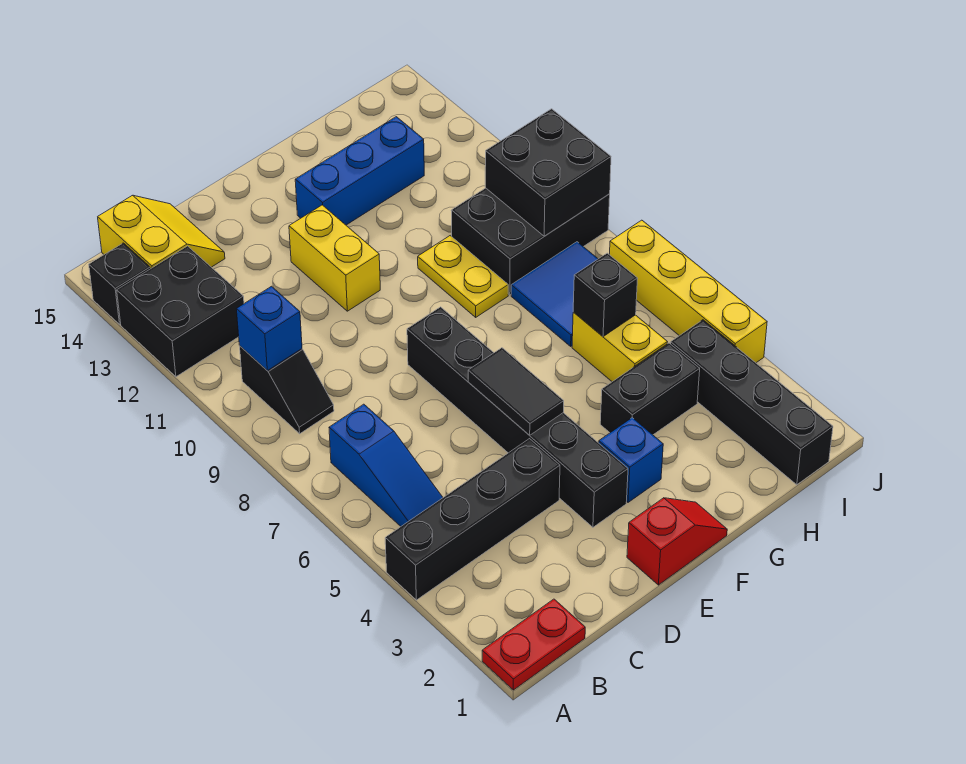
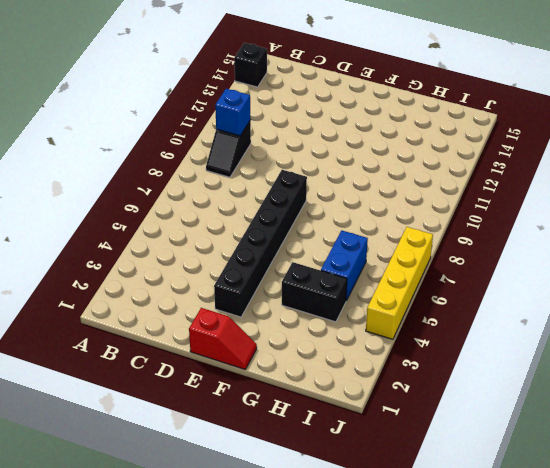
blue 1x2 brick [321,230,368,301] -> yellow 1x2 brick [572,312,667,382]
none -> red 1x2 plate [482,599,585,690]
none -> black 1x4 brick [385,439,560,600]
none -> black 2x2 brick [117,246,244,377]

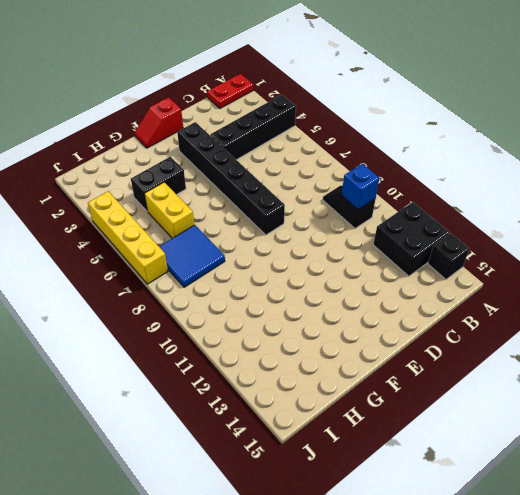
none -> blue 1x3 slope [329,404,443,526]
none -> yellow 2x2 slope [98,195,225,269]
none -> yellow 1x2 brick [289,205,380,311]

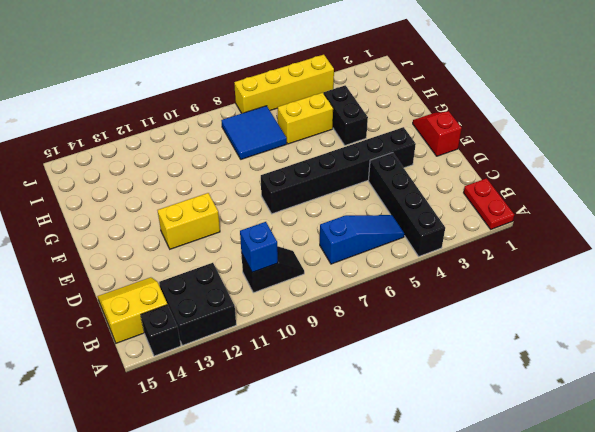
none -> blue 1x1 brick [599,418,663,502]
none -> blue 1x3 brick [295,117,424,225]
none -> yellow 1x2 plate [418,236,508,317]

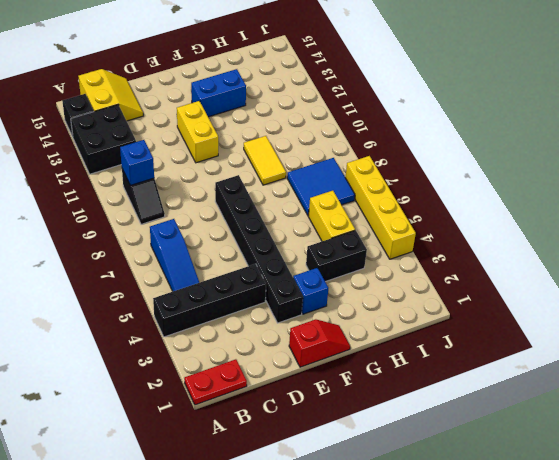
blue 1x2 brick [191,69,246,117] -> blue 1x3 brick [295,117,424,225]
yellow 1x2 tile [244,136,286,185] -> yellow 1x2 plate [418,236,508,317]
none -> black 2x3 brick [451,188,610,295]
none -> black 1x4 brick [671,320,833,485]
none -> black 1x2 tile [468,348,564,435]

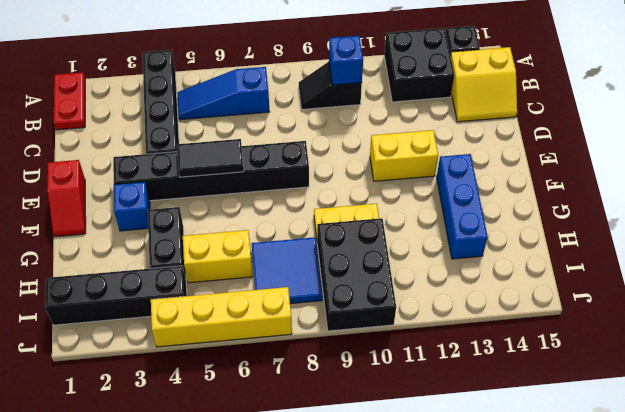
none -> black 1x1 brick [573,253,638,337]
none -> black 2x2 brick [485,109,611,236]

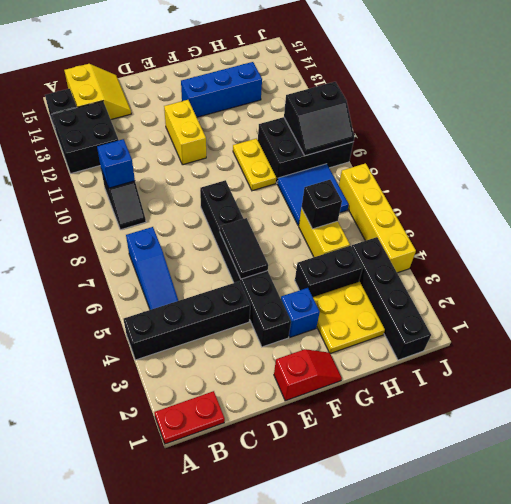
yellow 2x2 plate [313,282,385,354] -> none
black 2x2 slope [284,82,354,156] -> black 2x2 brick [485,109,611,236]

